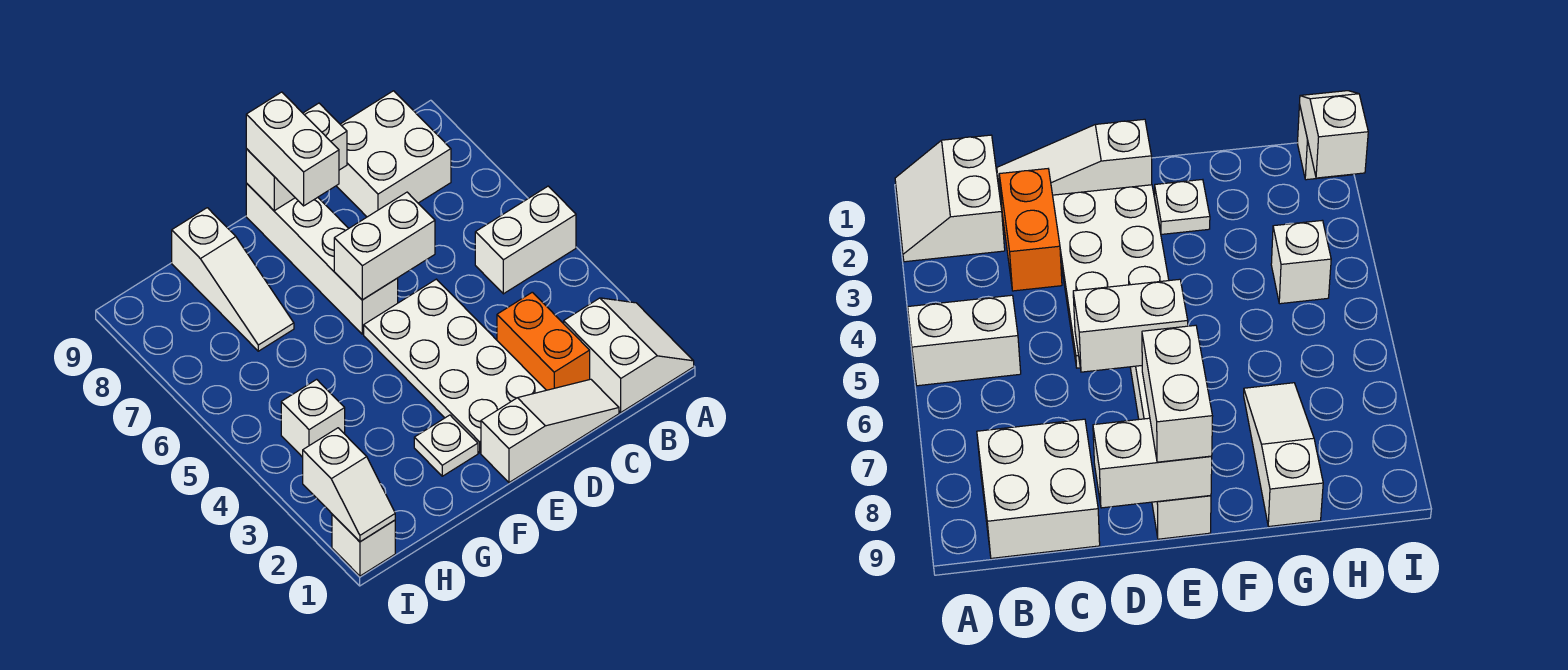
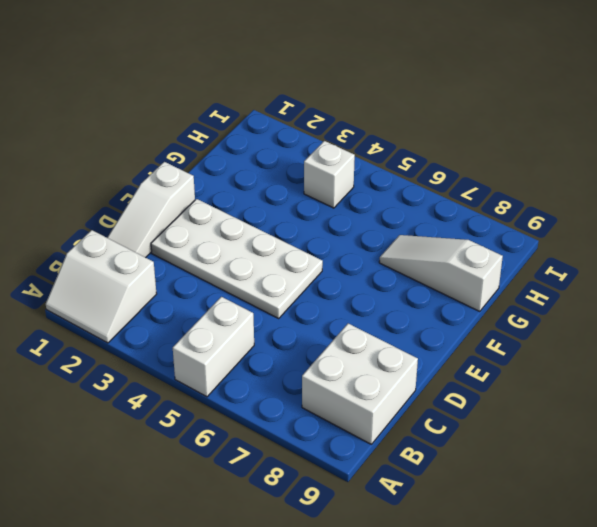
none -> orange 1x2 brick [497,292,590,390]
none -> white 1x4 brick [246,183,398,334]
none -> white 1x1 plate [414,415,478,476]

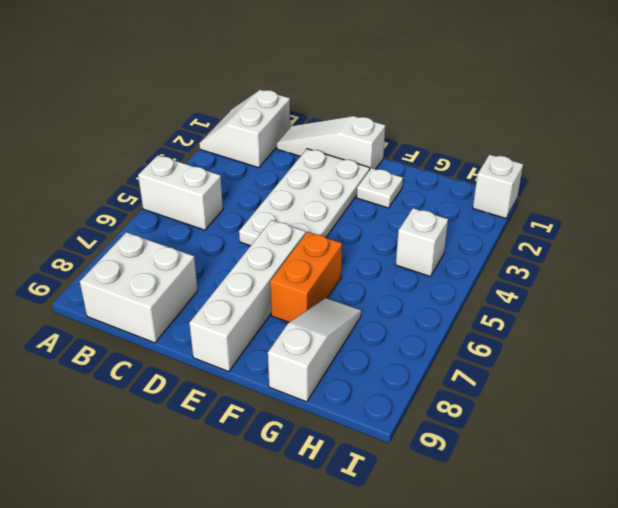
orange 1x2 brick [270,232,342,322] -> orange 1x2 brick moved to [497,292,590,390]
none -> white 1x2 brick [334,192,435,300]
none -> white 1x2 brick [246,103,347,211]
none -> white 1x2 slope [303,428,395,542]

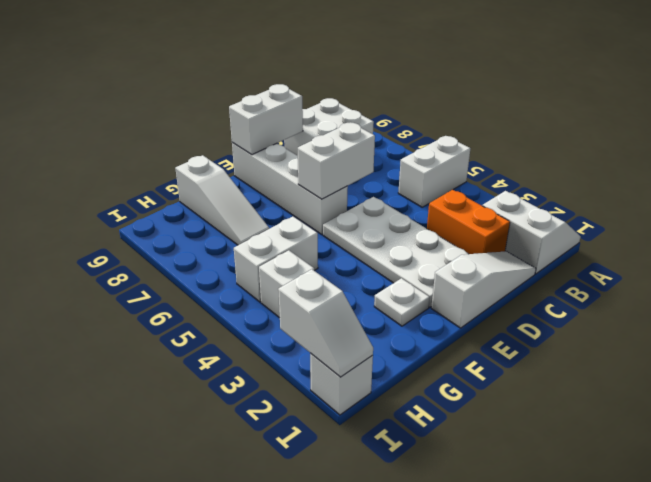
white 1x2 brick [234,216,318,302] -> white 1x2 brick turned to [246,92,339,206]

